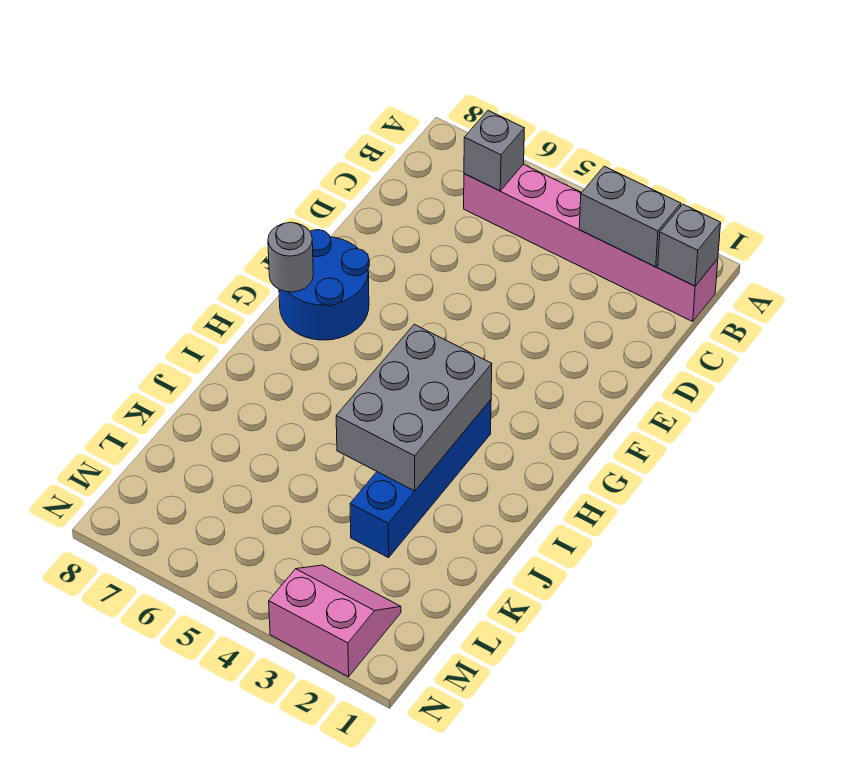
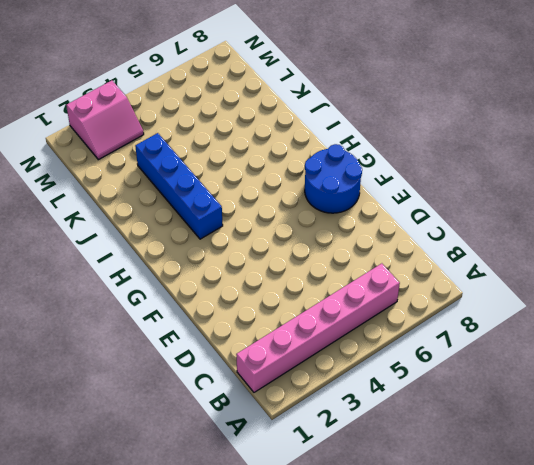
none -> grey 1x1 brick [658,204,721,286]
none -> grey 1x2 brick [579,166,681,267]

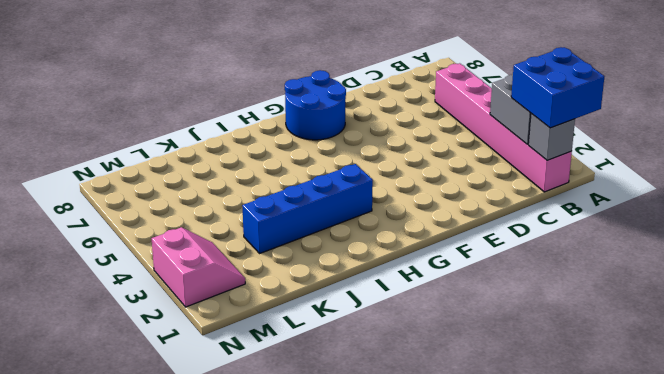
blue 2x2 brick [511,47,604,128] -> none
none -> grey 1x1 brick [464,110,524,191]
none -> grey 1x1 round brick [268,222,313,292]

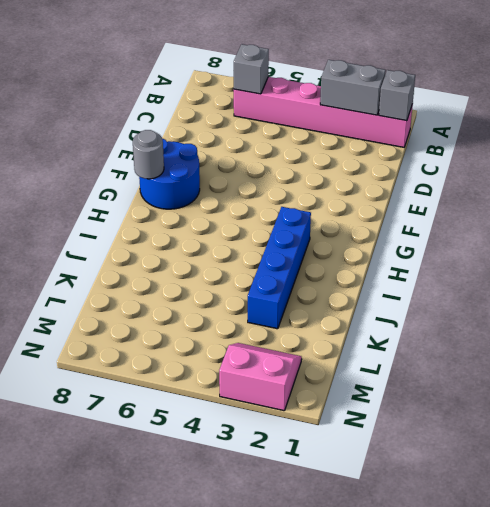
none -> grey 2x3 brick [336,324,492,491]

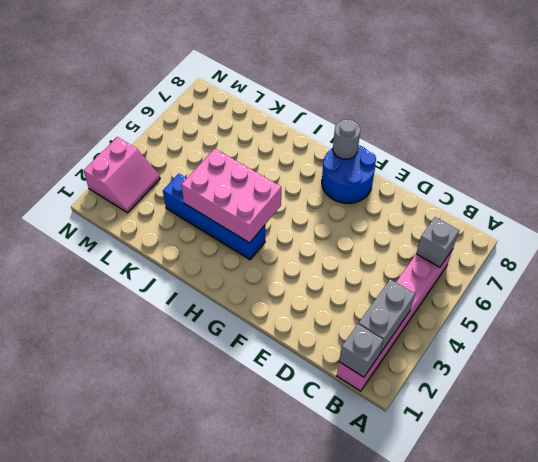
pink 2x3 brick [181,149,281,243] -> grey 2x3 brick [336,324,492,491]

